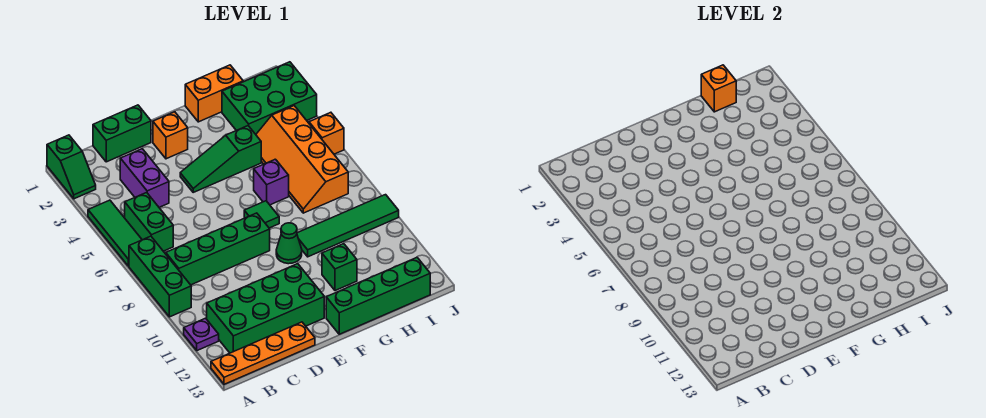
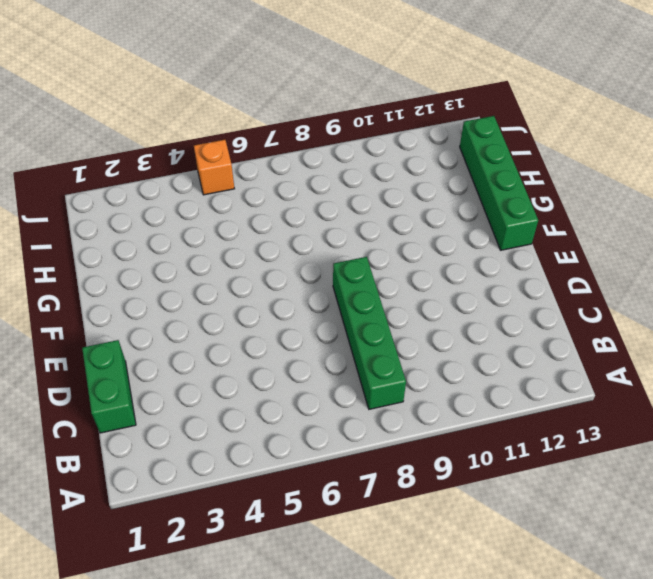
none -> green 1x2 slope [47,135,96,199]
none -> green 1x3 tile [88,200,142,266]
none -> green 1x3 brick [129,236,191,317]

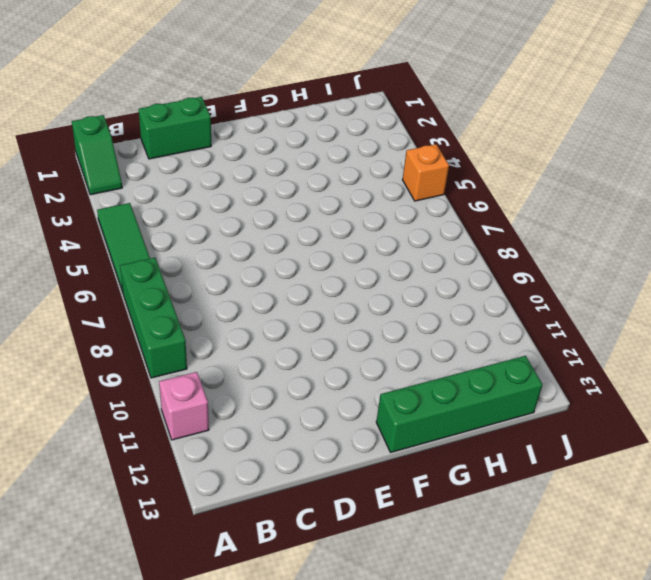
pink 1x1 brick [159,372,209,440] -> purple 1x1 plate [184,318,219,351]
none -> orange 1x4 plate [211,322,315,384]
none -> green 1x2 brick [125,192,173,251]
none -> green 1x4 brick [166,213,270,285]

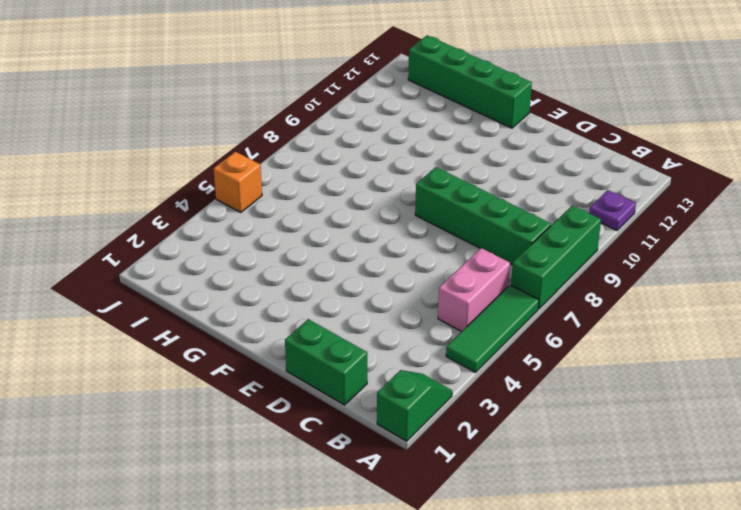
pink 1x2 brick [438,248,510,332] -> green 1x2 brick [125,192,173,251]
none -> orange 1x4 plate [211,322,315,384]
none -> green 2x4 brick [207,264,324,353]
none -> purple 1x2 brick [120,149,169,207]

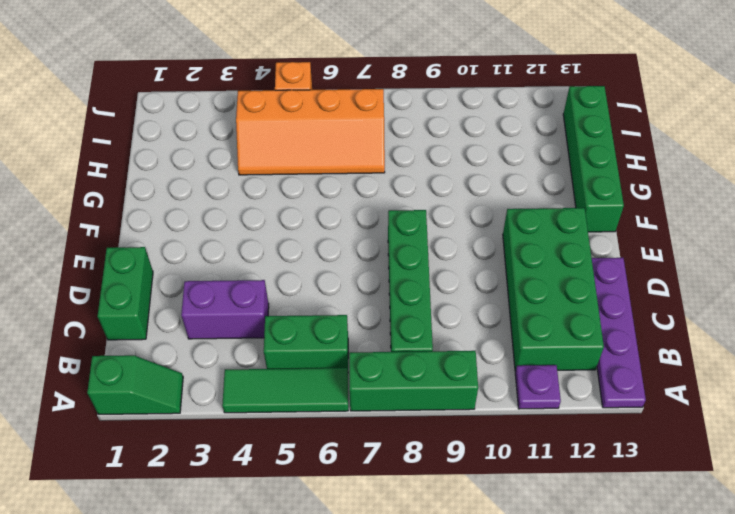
purple 1x4 plate [592,258,646,408] -> orange 1x4 plate [211,322,315,384]
none -> orange 1x1 brick [153,112,188,159]
none -> green 1x3 slope [180,126,261,192]
none -> green 1x1 tile [244,201,279,228]

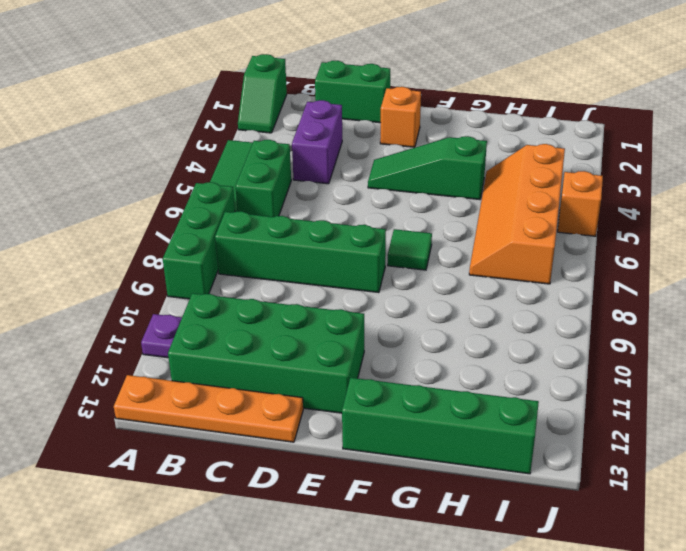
none -> green 1x1 cone [276,223,302,264]
none -> orange 1x2 brick [185,65,243,122]
none -> purple 1x1 brick [254,159,289,205]

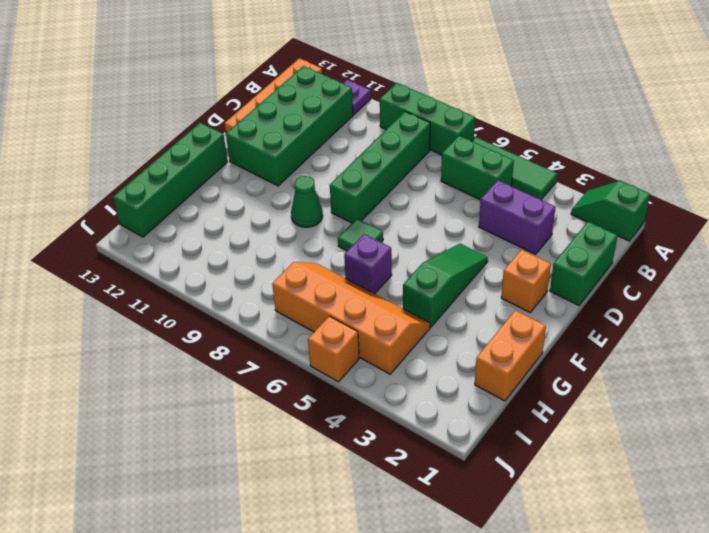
none -> green 1x4 tile [297,195,399,257]
none -> green 1x1 brick [322,244,357,291]
none -> green 2x3 brick [222,62,317,134]

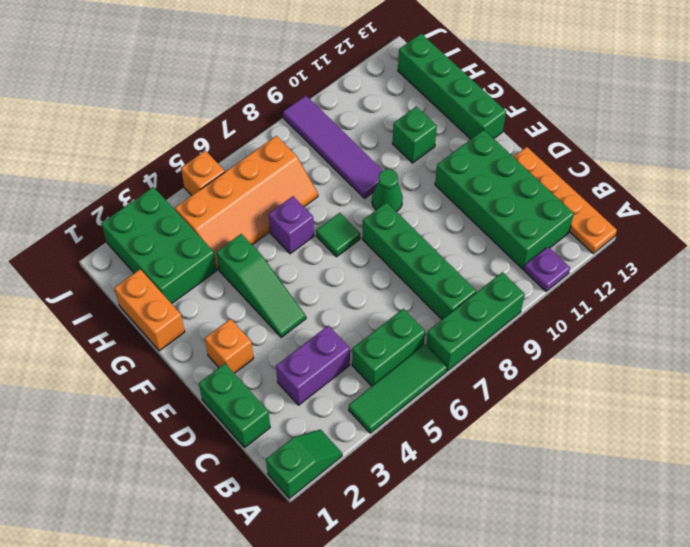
purple 1x4 tile [283,96,383,198] -> green 1x4 tile [297,195,399,257]
none -> orange 1x1 brick [701,65,736,112]

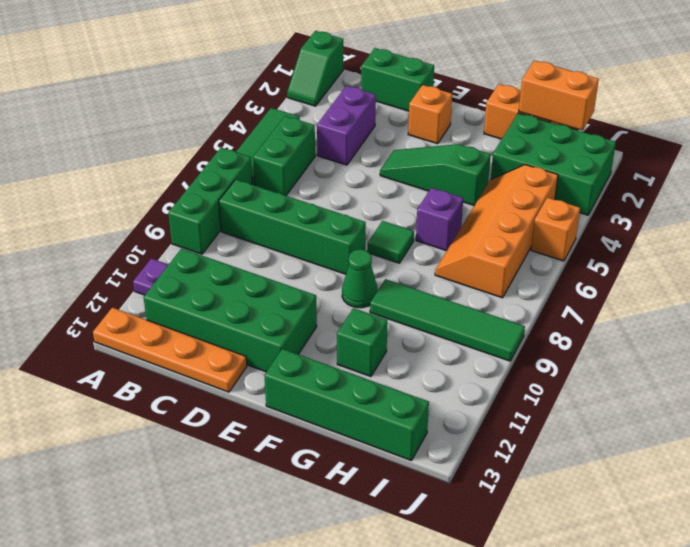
orange 1x2 brick [519,60,599,131] -> orange 1x1 brick [701,65,736,112]

